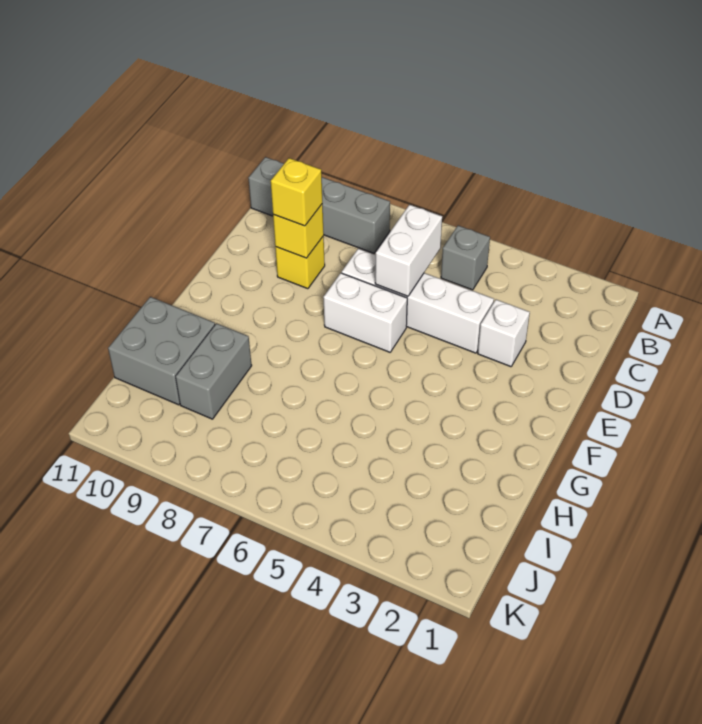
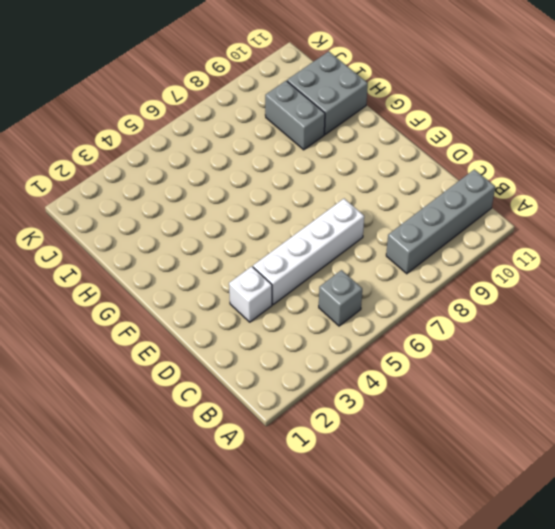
none -> yellow 1x1 brick [275,236,325,289]
none -> white 1x2 brick [323,273,407,352]

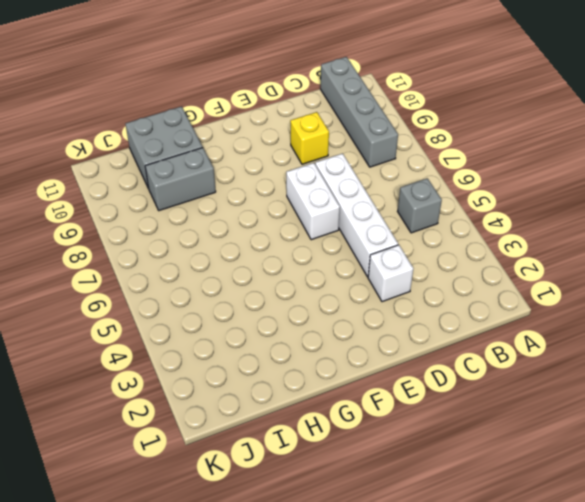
none -> white 1x2 brick [375,205,442,296]
none -> yellow 1x1 brick [273,204,324,258]

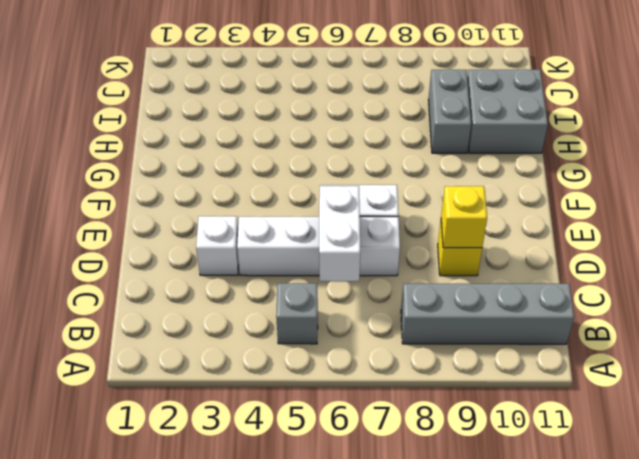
none -> yellow 1x1 brick [271,158,322,226]

